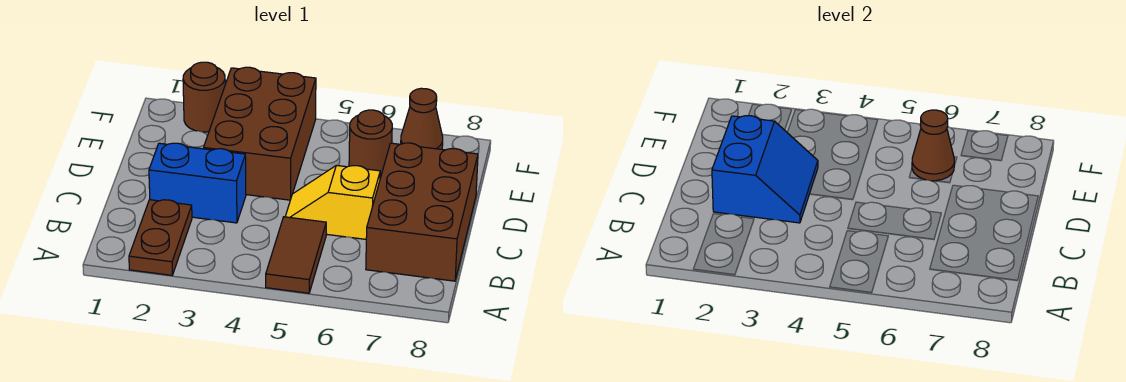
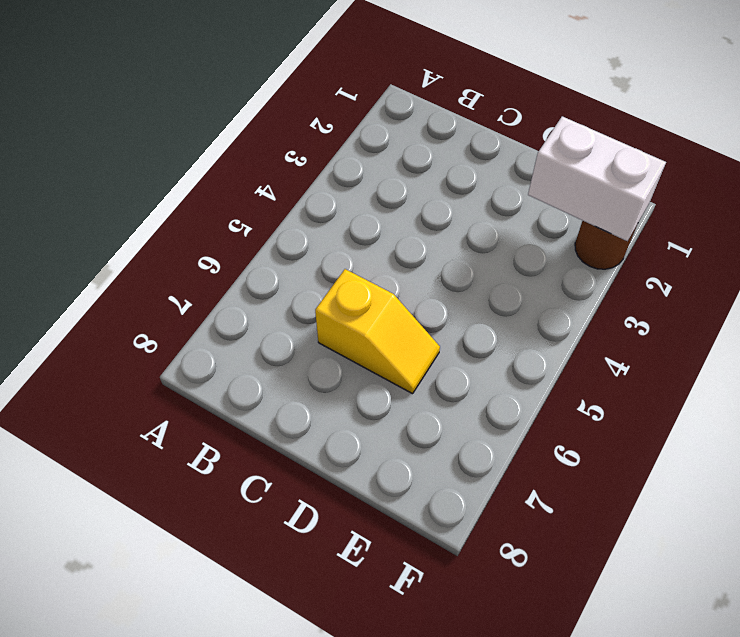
yellow 1x2 slope [315,269,440,394] -> yellow 1x2 slope turned to [285,165,380,239]
white 1x2 brick [528,116,666,241] -> none
none -> brown 1x2 plate [129,200,192,275]
none -> brown 1x2 tile [266,217,326,293]

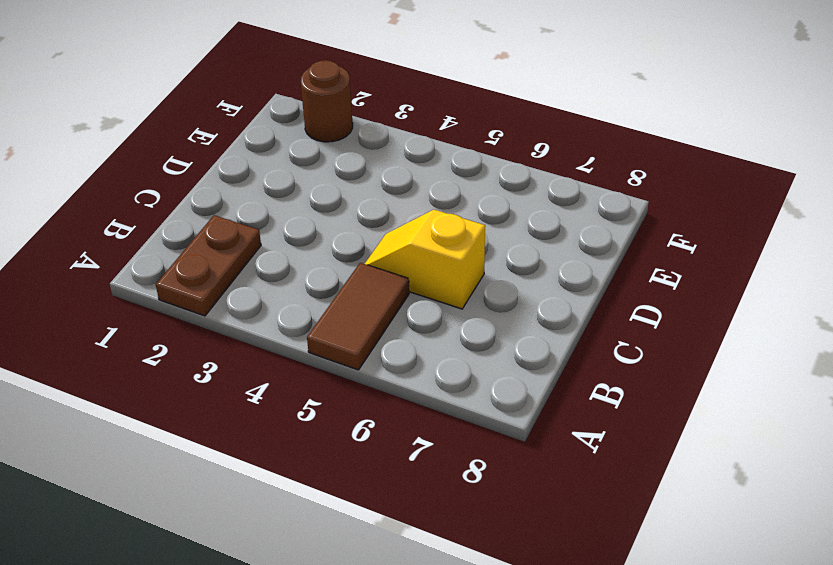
none -> brown 2x3 brick [366,143,478,281]
none -> blue 1x2 brick [149,143,246,223]

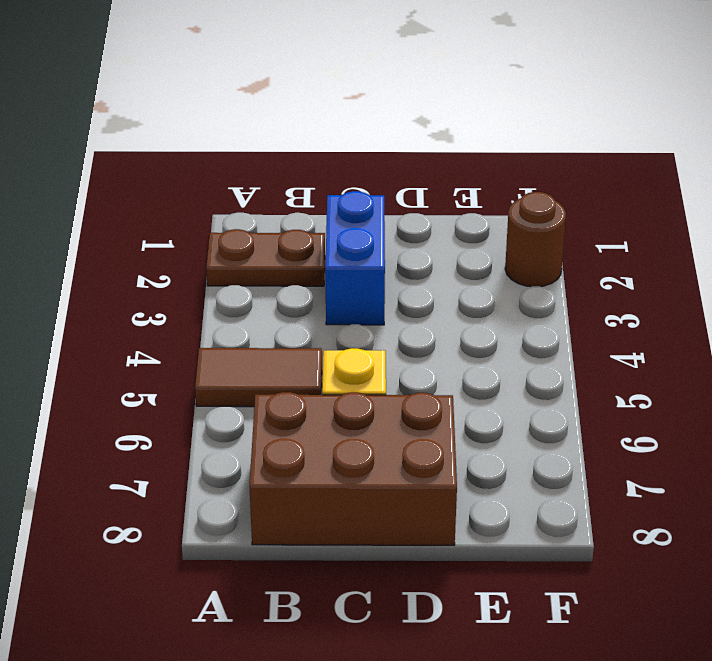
none -> brown 2x3 brick [204,67,316,200]
none -> brown 1x1 round brick [349,110,392,178]

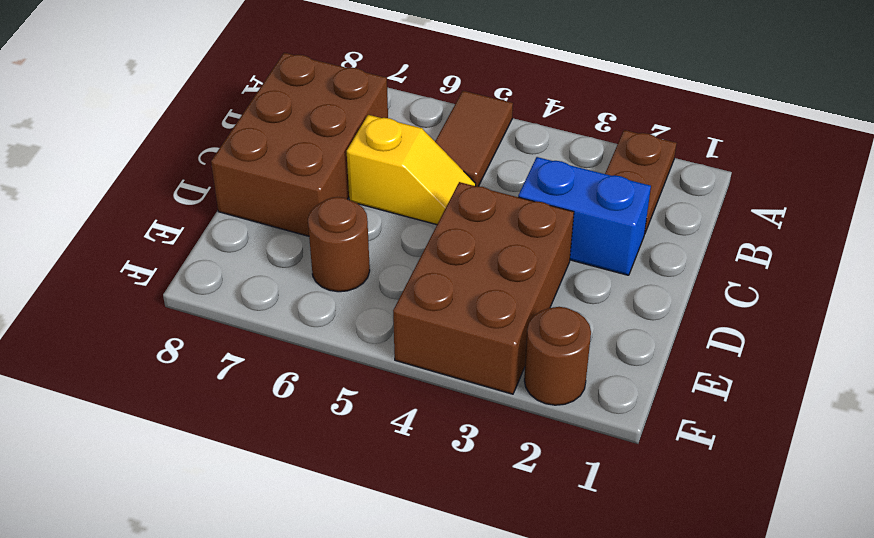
none -> brown 1x1 cone [401,88,443,149]
none -> blue 2x2 slope [712,116,818,223]

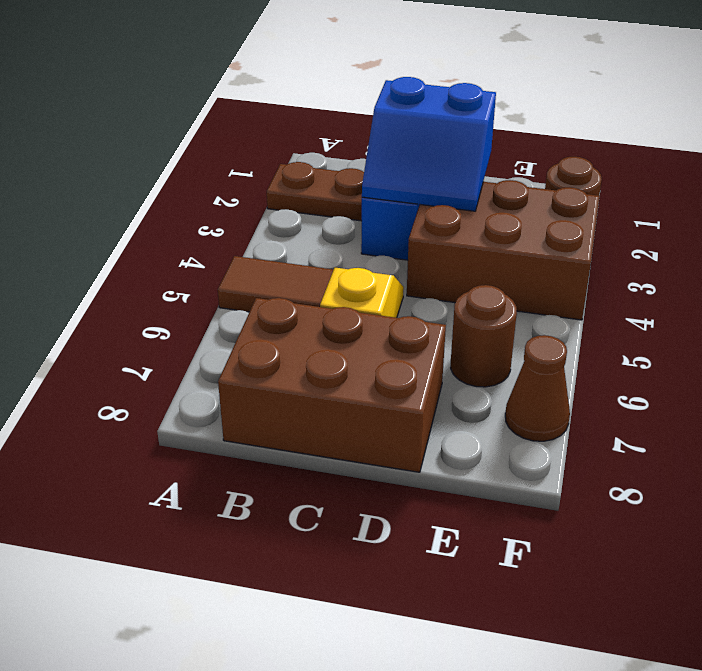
none -> brown 1x1 cone [912,110,954,181]

